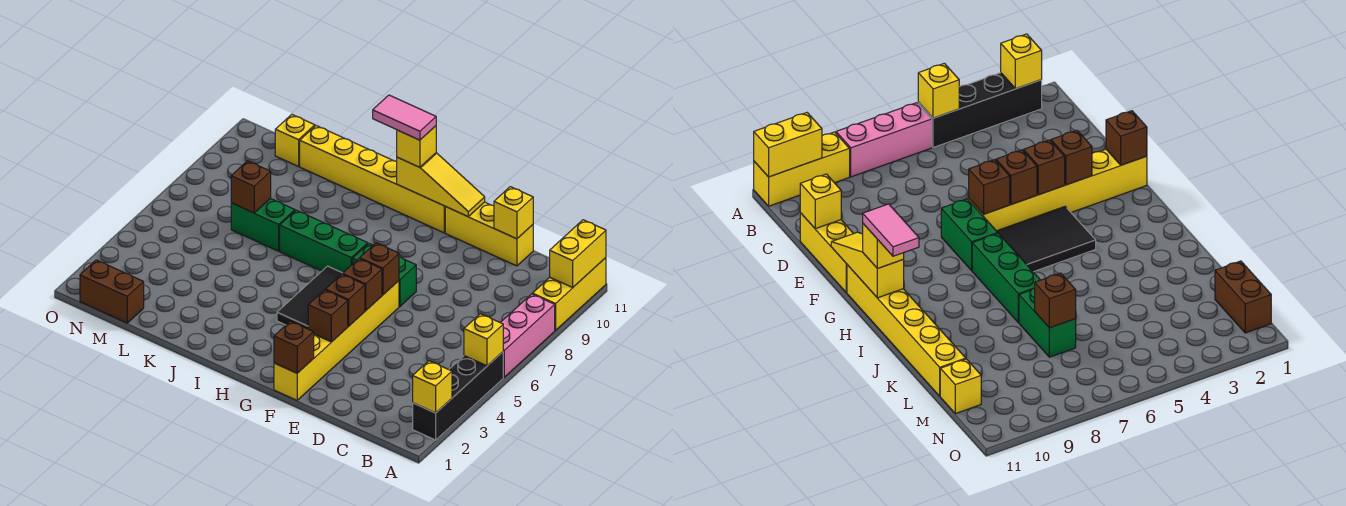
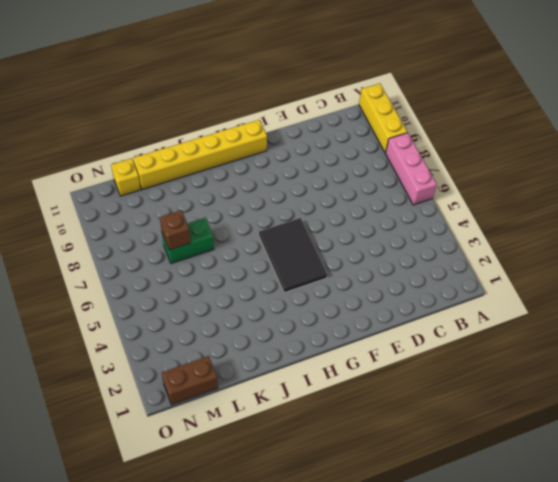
none -> black 1x4 brick [413,352,503,440]
none -> yellow 1x3 brick [445,202,533,266]
none -> yellow 1x6 brick [274,281,399,400]

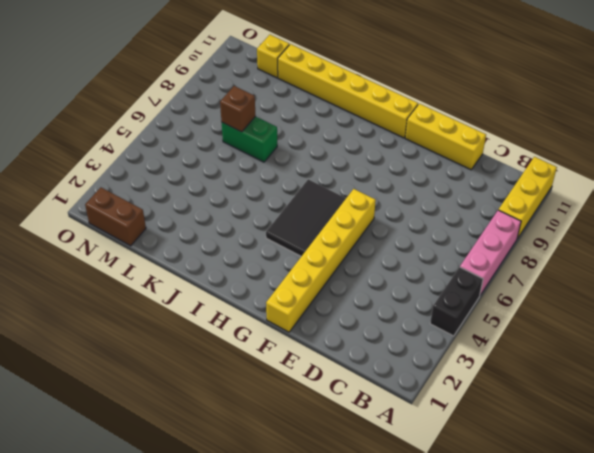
black 1x2 brick [430,267,483,336] -> black 1x4 brick [413,352,503,440]
none -> green 1x2 brick [353,244,416,306]
none -> green 1x3 brick [280,210,368,273]
none -> yellow 1x1 brick [413,361,452,413]

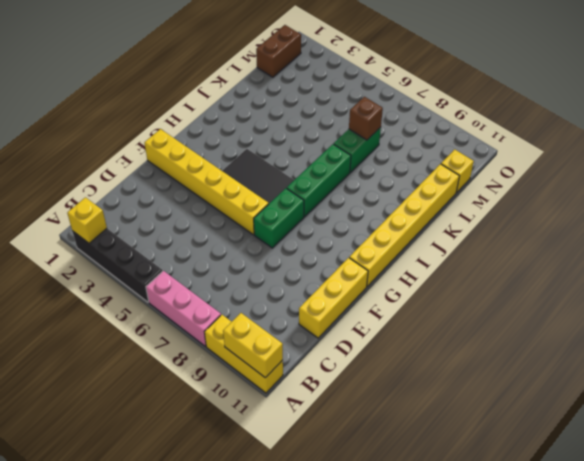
none -> yellow 1x1 brick [464,314,503,366]
none -> yellow 1x1 brick [494,187,533,239]
none -> brown 1x1 brick [274,321,314,373]

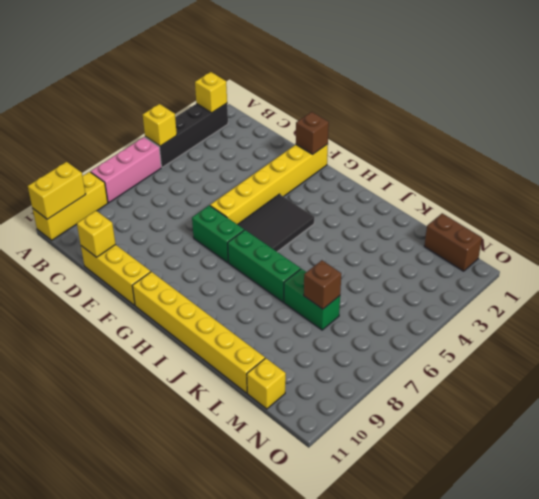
none -> brown 1x1 brick [308,290,348,342]
none -> brown 1x1 brick [325,274,365,326]
none -> brown 1x1 brick [343,258,382,311]

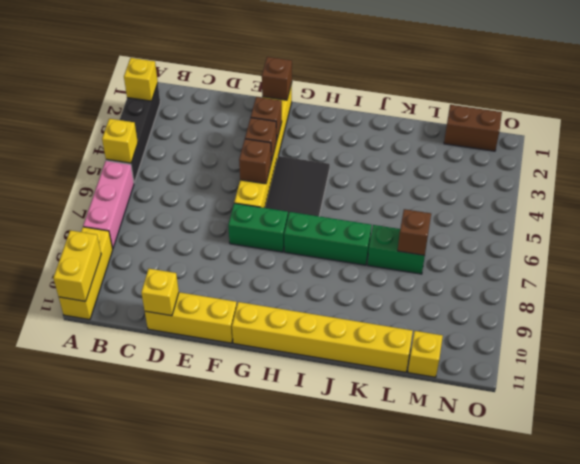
none -> brown 1x1 brick [360,243,399,295]
none -> yellow 1x3 slope [397,153,485,217]
none -> yellow 1x1 brick [397,126,436,167]

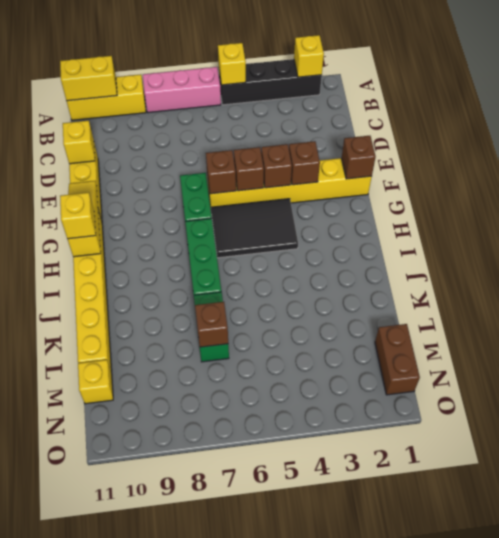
none -> pink 1x2 tile [373,95,436,140]

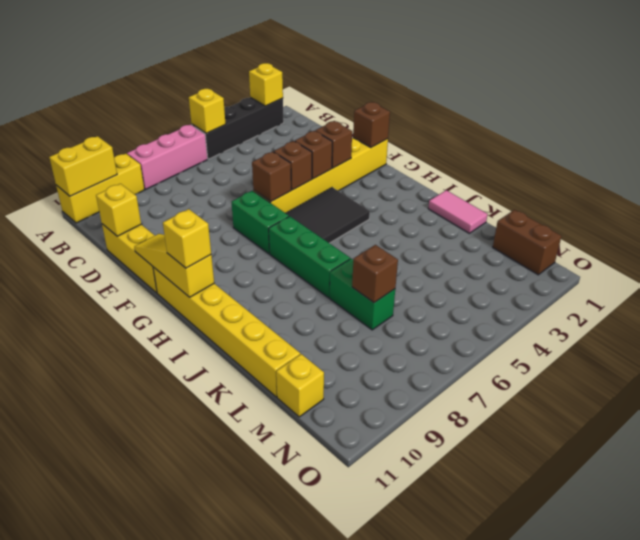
pink 1x2 tile [428,190,488,233] -> pink 1x2 tile moved to [373,95,436,140]

